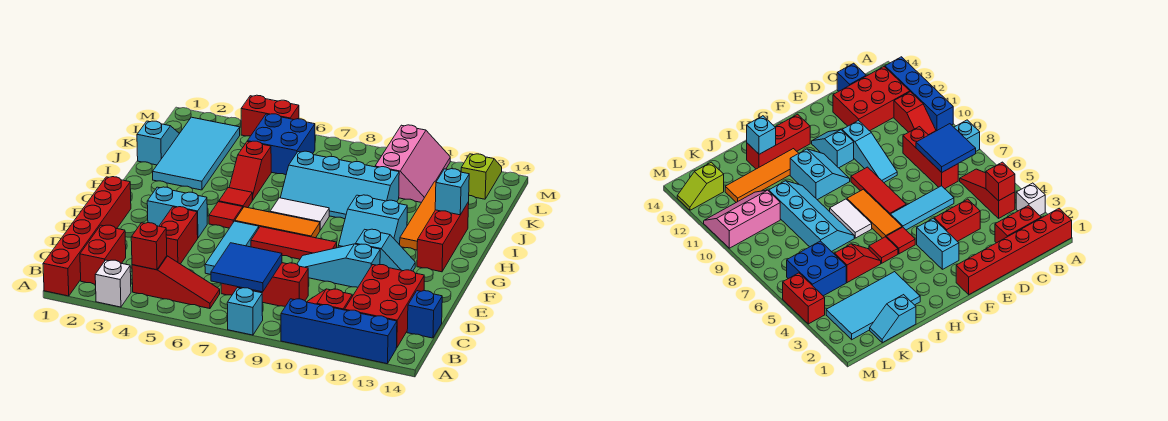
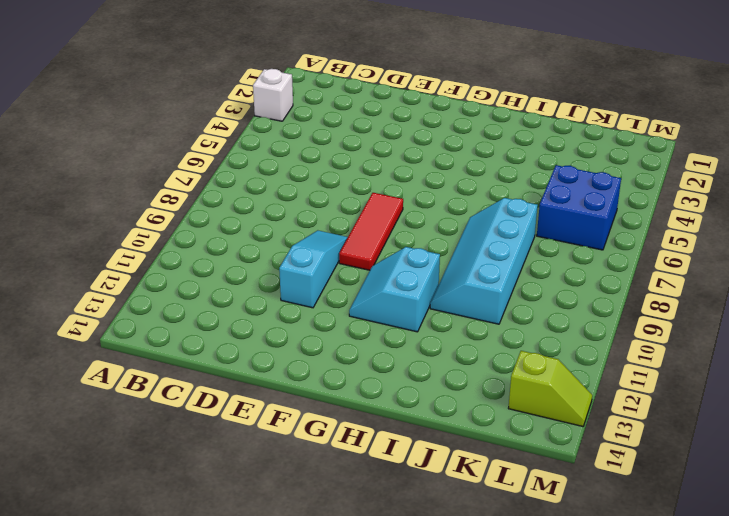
none -> red 1x6 brick [43,177,131,296]
none -> cyan 1x1 brick [227,288,263,335]
none -> blue 1x4 brick [281,299,397,364]
none -> red 1x2 brick [80,225,126,284]

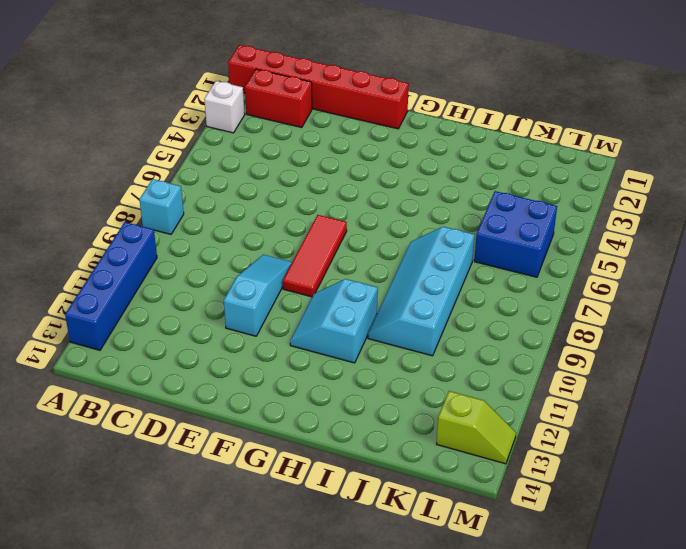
none -> red 1x3 slope [132,256,220,309]
none -> red 1x2 slope [307,289,352,310]
none -> red 2x3 brick [345,265,424,348]
none -> red 1x3 brick [221,263,308,306]

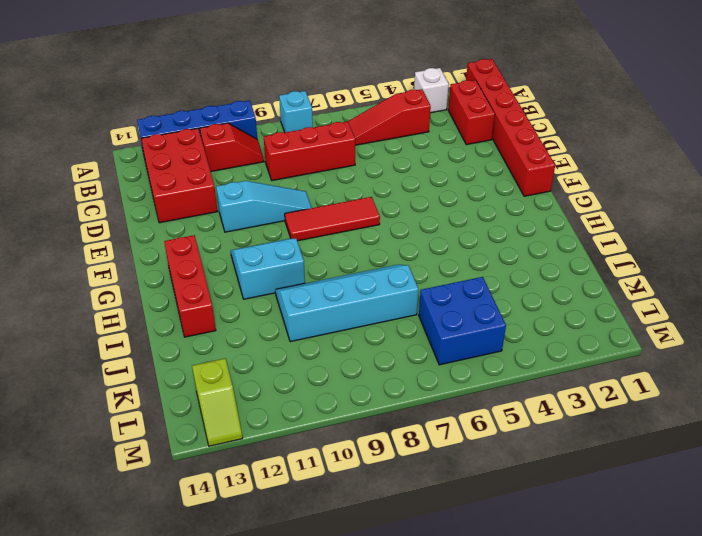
none -> blue 1x1 brick [407,291,442,338]
none -> red 1x2 brick [160,207,198,264]
none -> cyan 1x3 tile [205,221,259,275]
none -> cyan 1x2 brick [147,187,207,238]

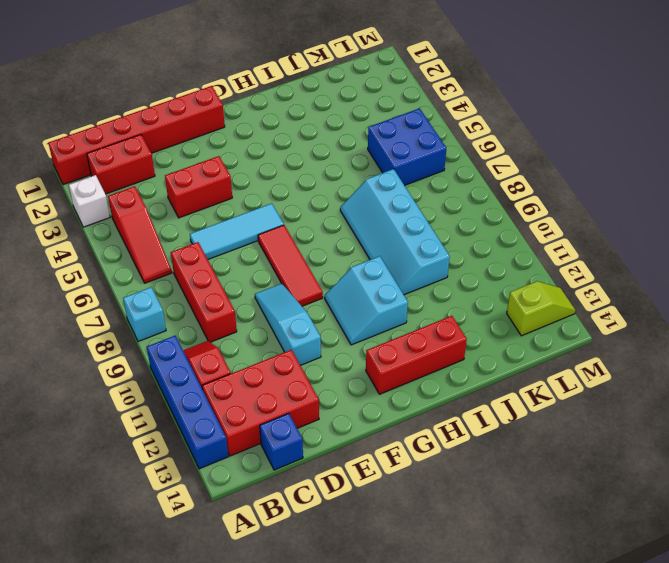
none -> cyan 1x2 brick [147,187,207,238]
none -> cyan 1x2 slope [356,229,415,271]
none -> red 1x1 tile [209,202,243,228]
none -> orange 1x3 tile [235,207,320,238]

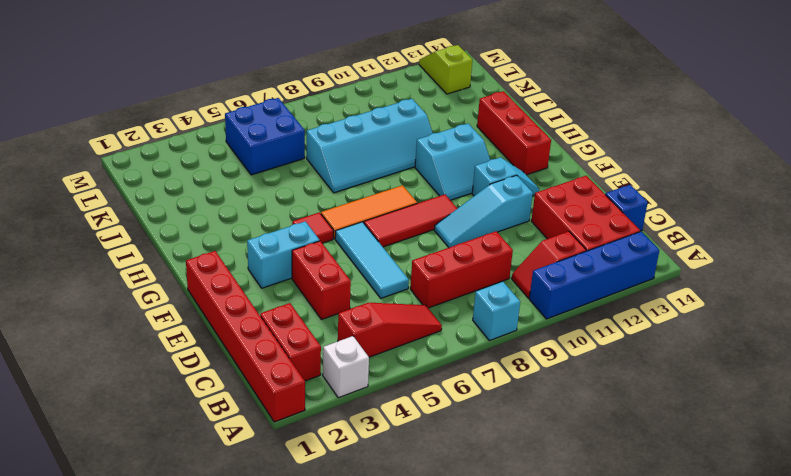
none -> red 1x1 tile [219,188,253,208]
none -> white 1x2 tile [270,198,329,230]
none -> orange 1x4 tile [400,181,436,250]
none -> cyan 2x4 tile [153,117,240,190]

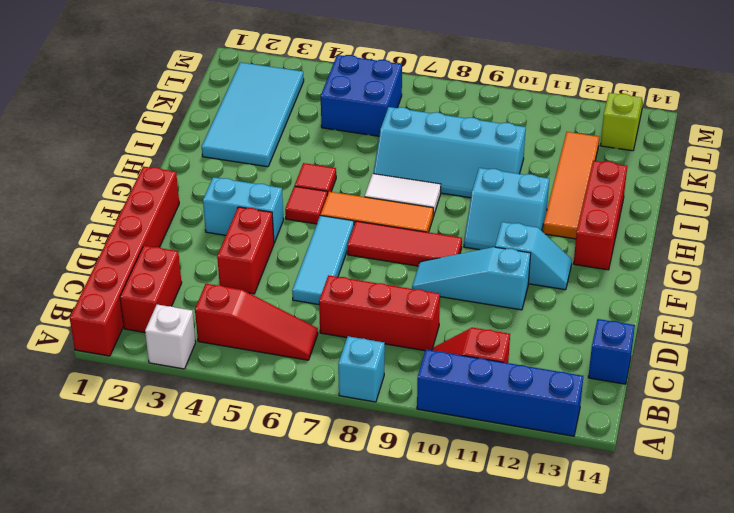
none -> red 2x3 brick [345,265,424,348]
none -> red 1x2 slope [229,141,271,200]
none -> cyan 1x2 slope [137,121,179,165]
none -> pink 2x3 slope [375,125,450,202]

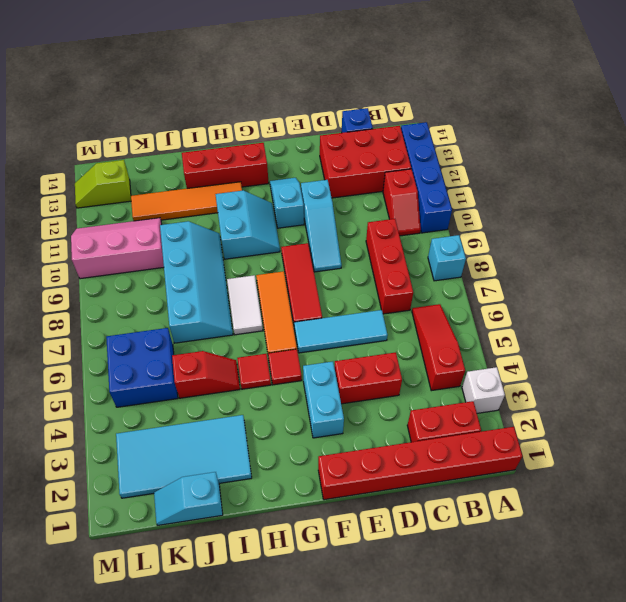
none -> red 1x2 brick [241,95,299,136]
none -> red 1x1 brick [131,223,167,270]
none -> blue 2x2 tile [211,243,282,292]
none -> cyan 1x1 brick [435,169,469,215]

